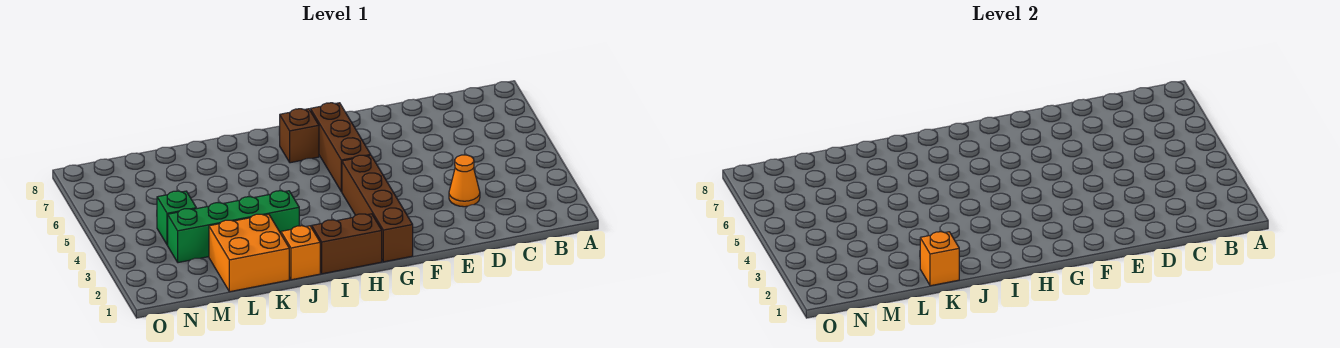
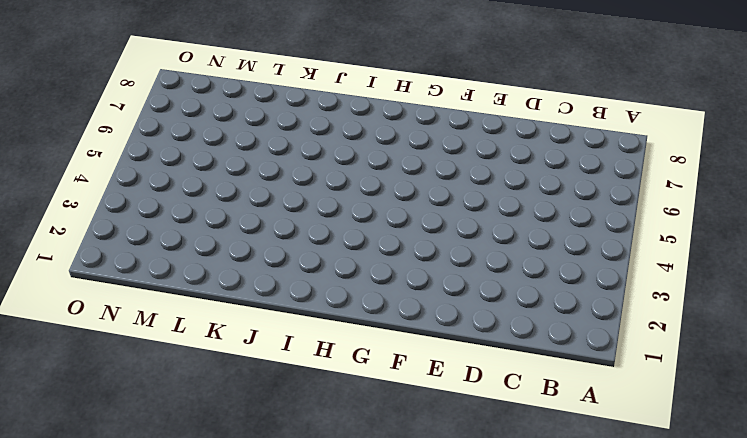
none -> orange 1x1 cone [449,155,480,207]
none -> brown 1x4 brick [342,155,413,262]

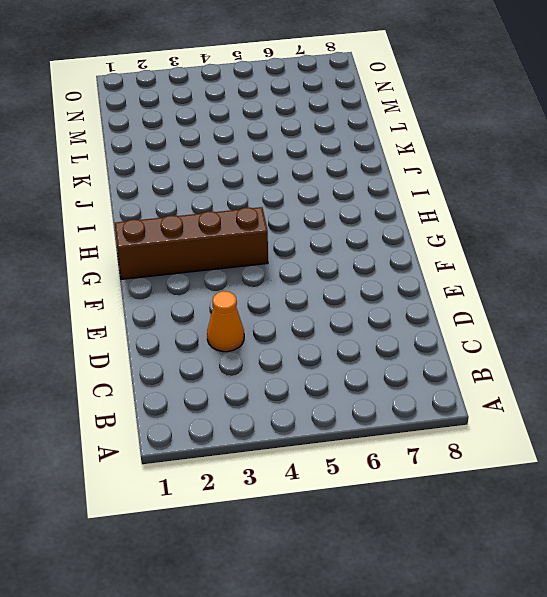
none -> brown 1x3 brick [310,103,371,192]
none -> brown 1x2 brick [312,214,382,274]

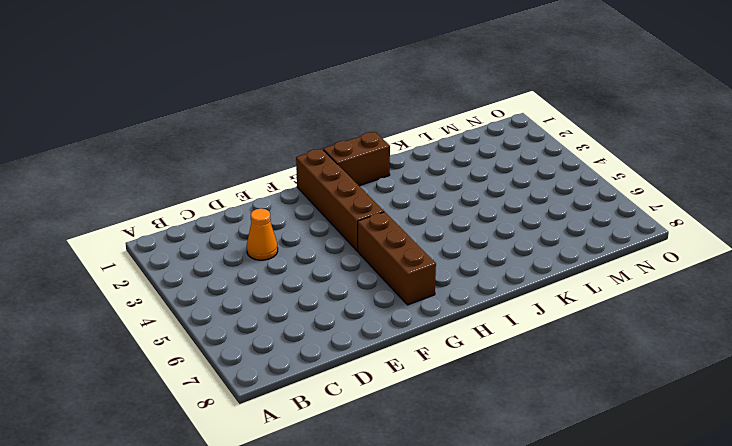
none -> brown 1x1 brick [280,109,319,163]
none -> orange 1x1 brick [281,226,320,280]

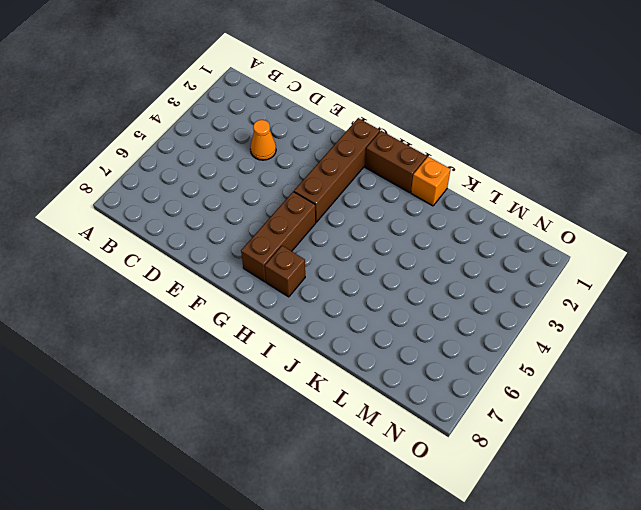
none -> green 1x4 brick [168,191,299,263]
none -> orange 2x2 brick [209,214,289,292]

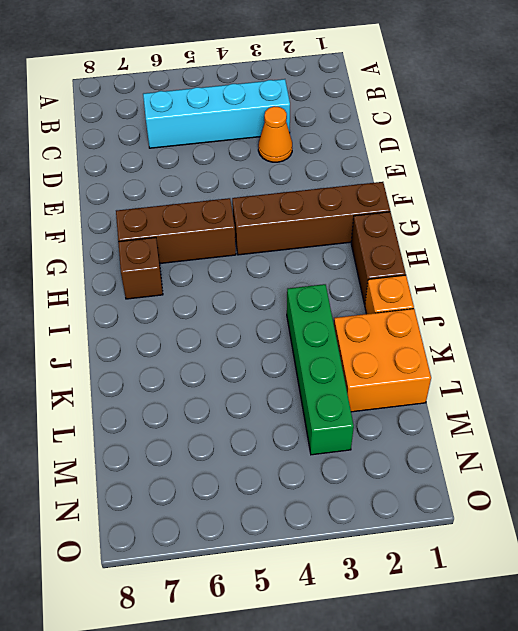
cyan 1x4 brick [143,79,290,148] -> none
none -> green 1x1 brick [157,191,196,245]
none -> orange 1x1 brick [920,232,959,286]

